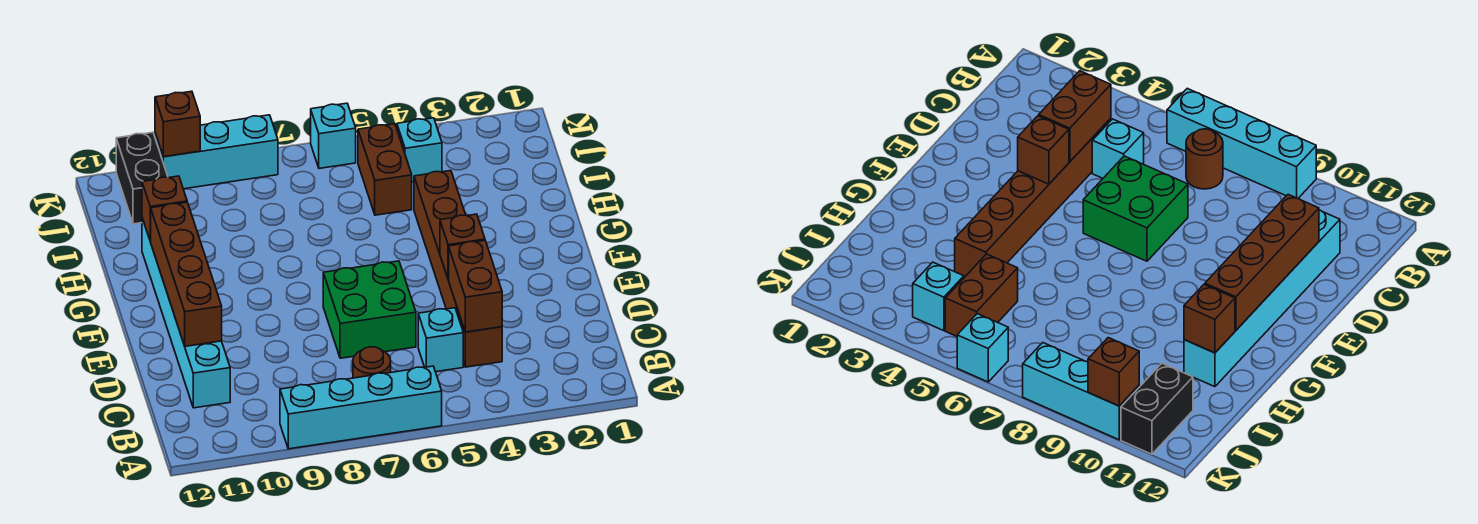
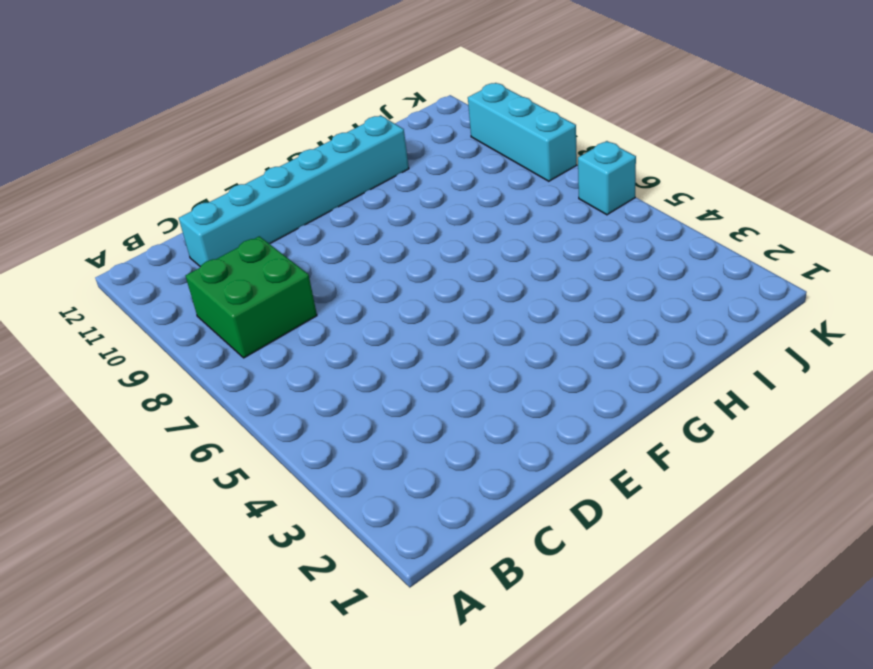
green 2x2 brick [186,236,317,358] -> green 2x2 brick moved to [323,261,416,358]
none -> cyan 1x4 brick [280,366,442,449]
none -> brown 1x1 round brick [353,347,391,378]
none -> brown 1x6 brick [414,171,502,367]

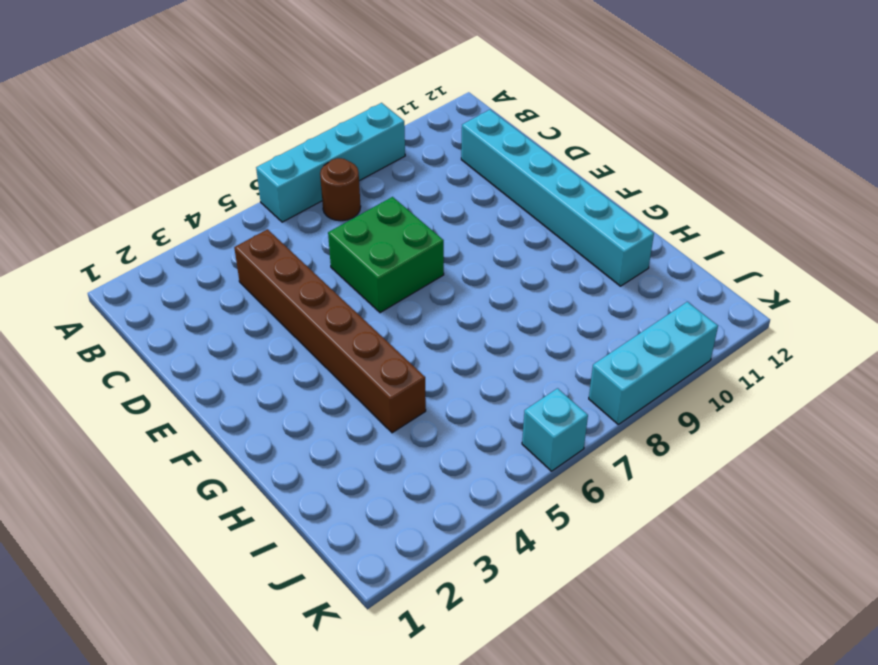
none -> cyan 1x1 brick [418,308,463,372]
none -> brown 1x2 brick [358,124,412,215]
none -> cyan 1x1 brick [397,118,442,182]

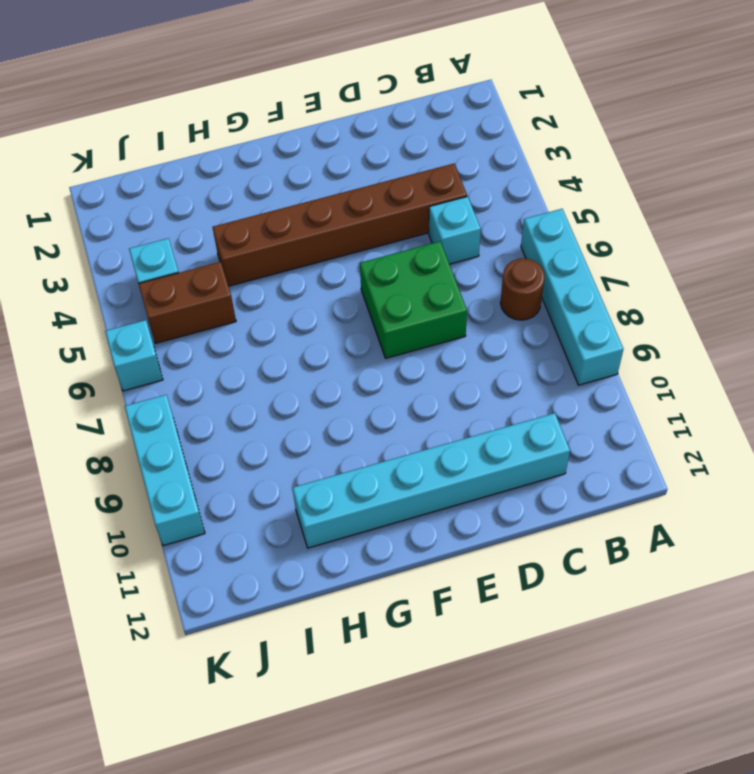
none -> black 1x2 brick [116,132,168,224]
none -> brown 1x2 brick [449,241,502,332]
none -> brown 1x4 brick [151,202,222,346]

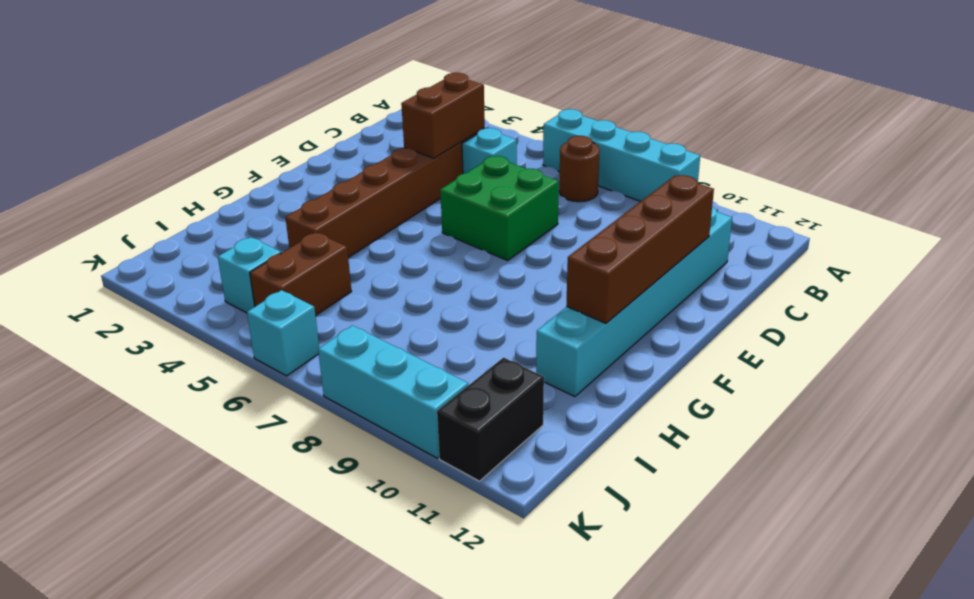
none -> brown 1x1 brick [440,214,485,279]
none -> brown 1x1 brick [142,176,187,241]
none -> brown 1x1 brick [155,91,200,157]

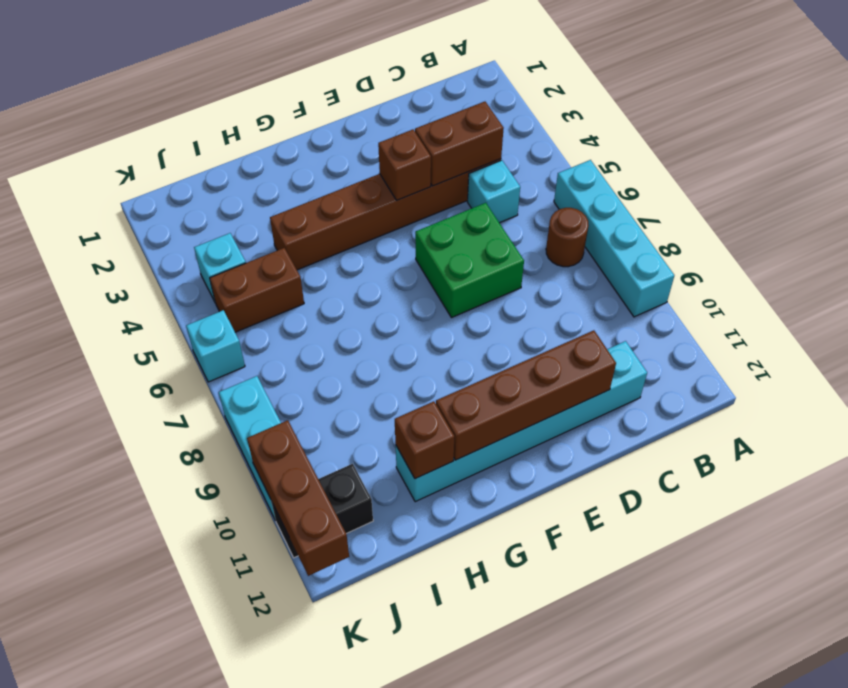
brown 1x3 brick [247,420,349,576] -> brown 1x1 brick [155,91,200,157]

